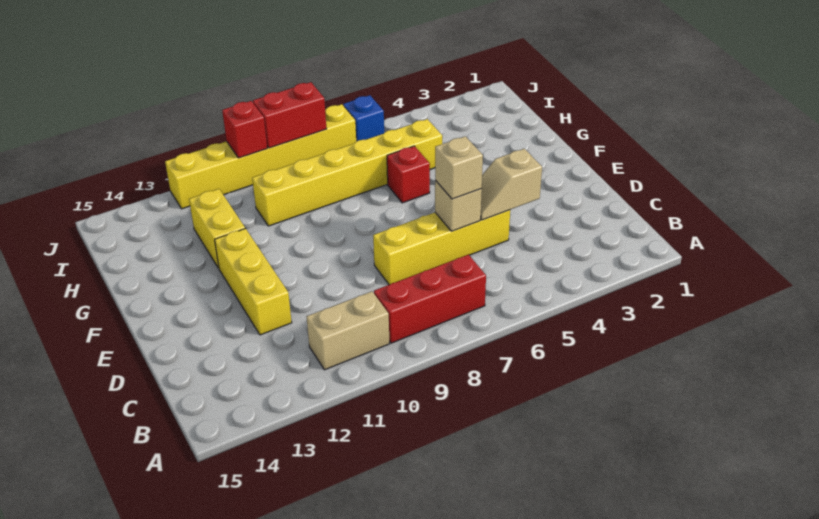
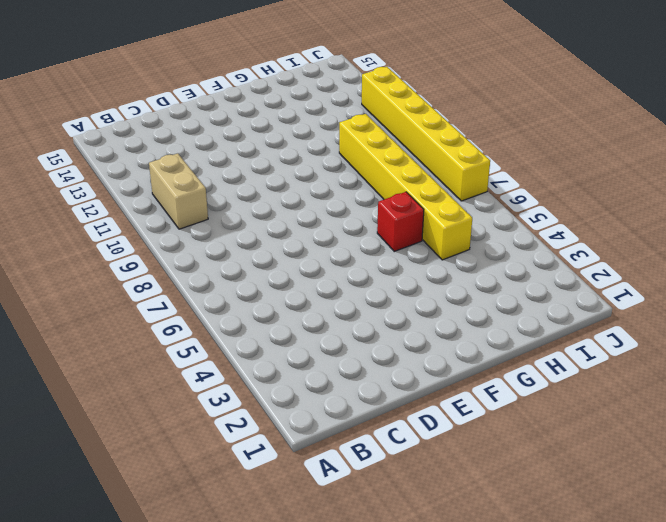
none -> red 1x3 brick [374,255,486,343]
none -> yellow 1x4 brick [373,210,510,285]
none -> yellow 1x3 brick [215,228,292,335]

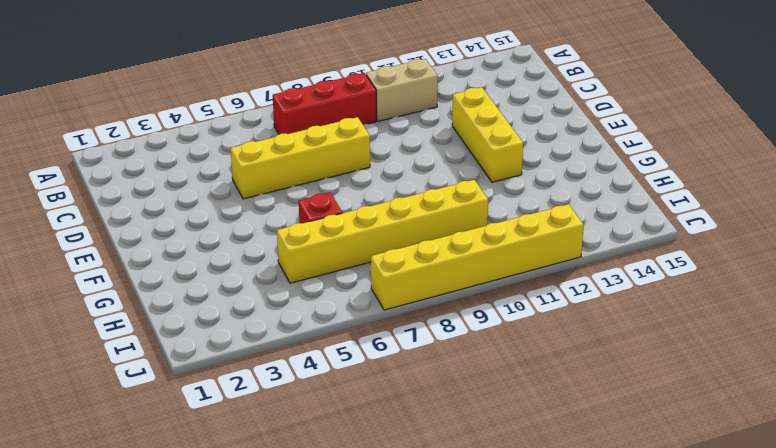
none -> yellow 1x2 brick [189,189,245,268]
none -> blue 1x1 brick [343,95,384,142]
none -> tan 1x2 slope [481,149,542,220]

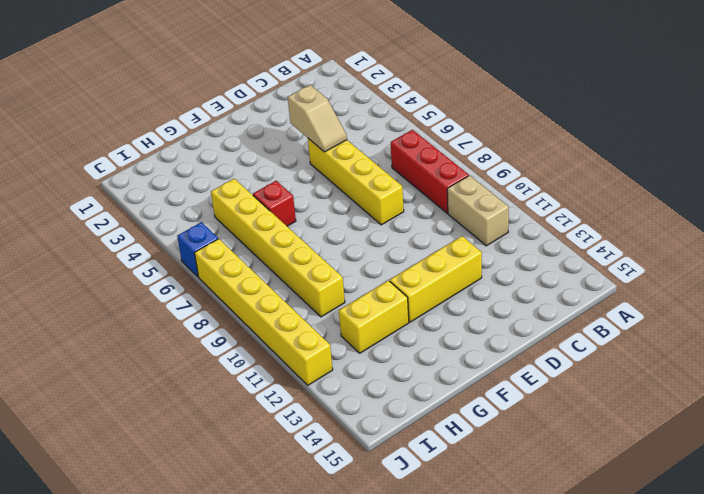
none -> tan 1x1 brick [435,181,482,231]
none -> red 1x2 brick [253,82,326,148]
none -> red 1x1 brick [222,101,267,158]

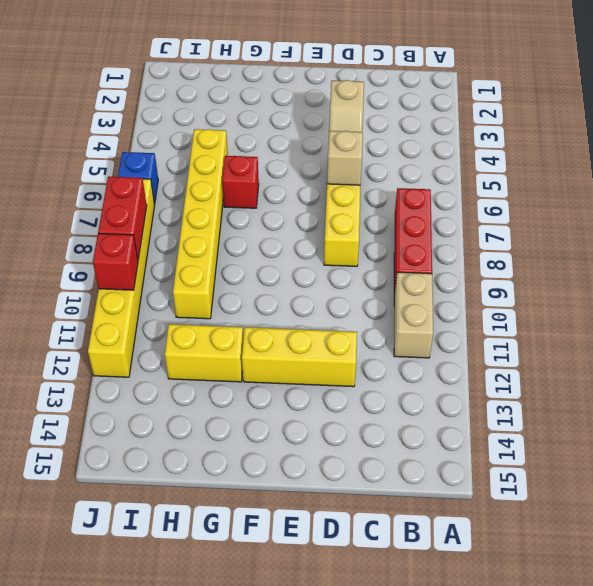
none -> tan 1x1 brick [435,136,483,199]

